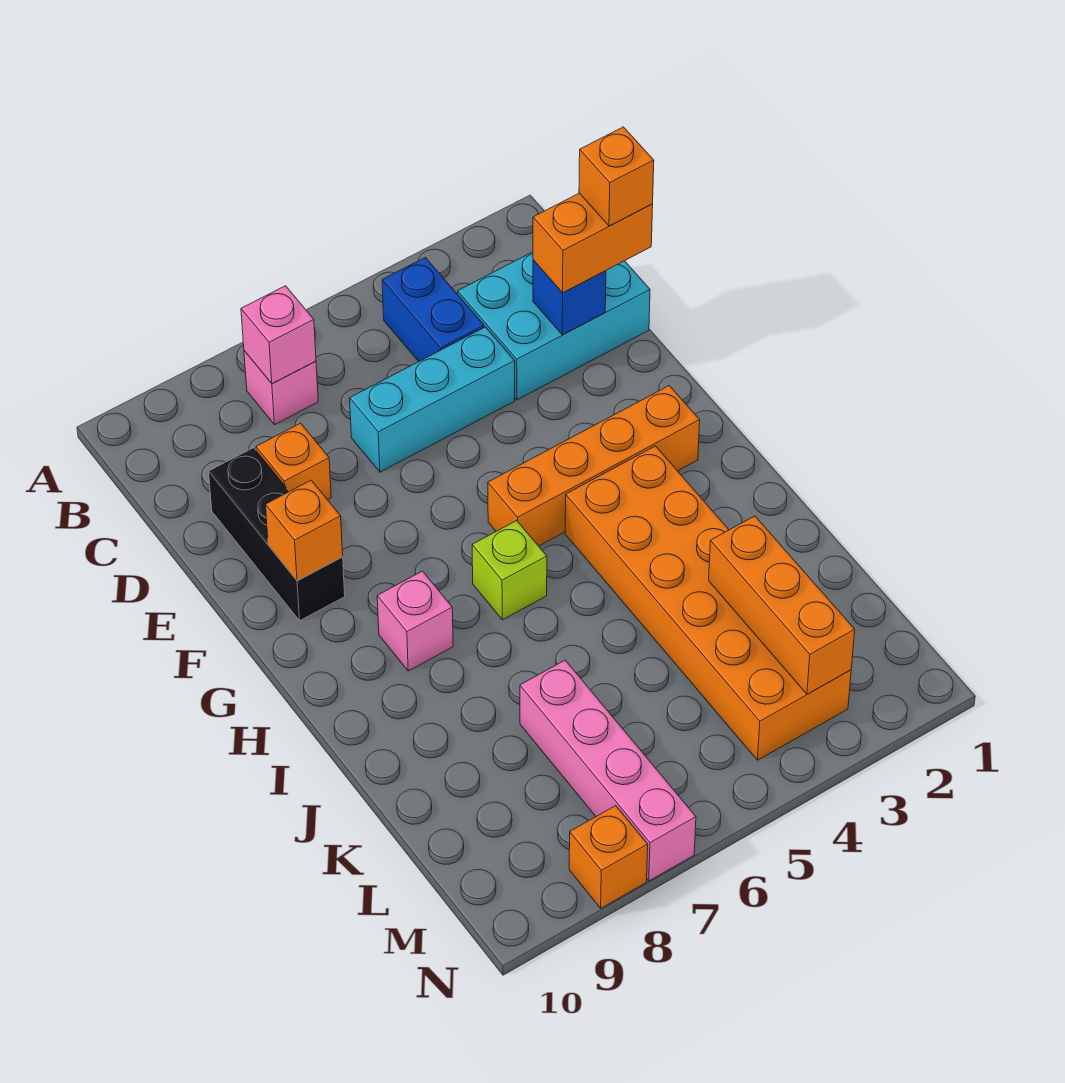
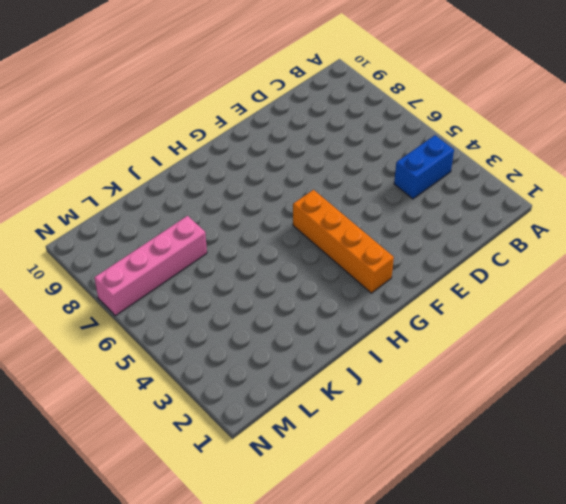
none -> pink 1x1 brick [244,351,318,425]
none -> cyan 2x3 brick [458,252,650,400]
none -> cyan 1x3 brick [350,327,515,472]

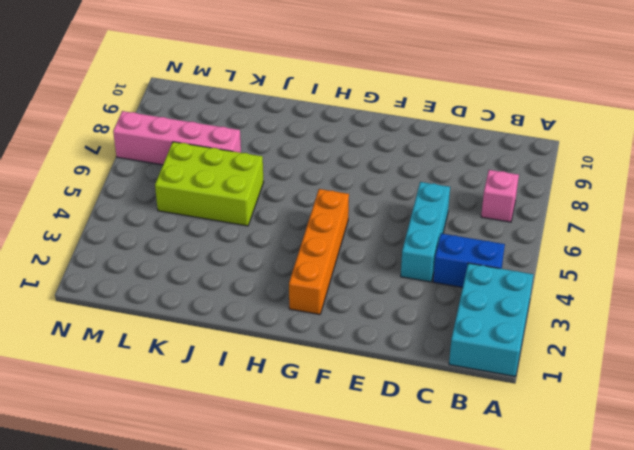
cyan 2x3 brick [449,263,534,377] -> cyan 2x3 brick moved to [458,252,650,400]
lime 2x3 brick [155,142,264,226] -> none
none -> orange 1x1 brick [256,423,331,500]
none -> black 1x3 brick [209,448,345,620]
none -> orange 2x6 brick [565,446,851,760]

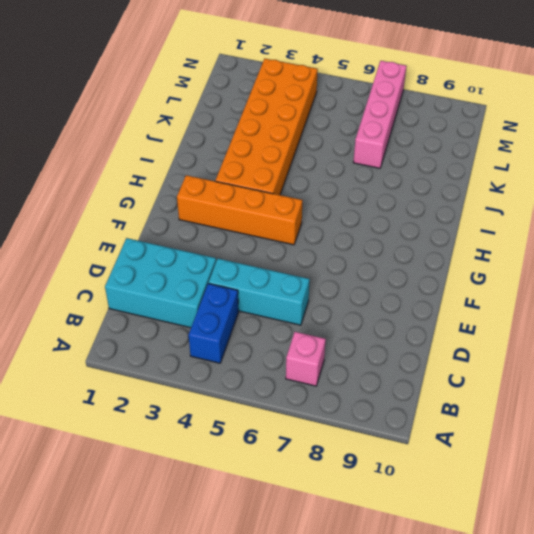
none -> orange 1x1 brick [256,423,331,500]
none -> black 1x3 brick [209,448,345,620]
none -> lime 1x1 brick [472,521,547,620]

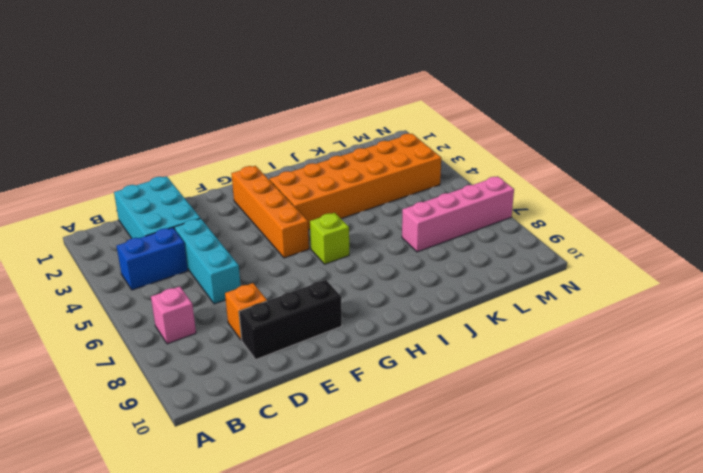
none -> pink 1x1 brick [377,571,453,671]
none -> orange 1x1 brick [569,806,648,908]
none -> pink 1x1 brick [241,286,316,384]

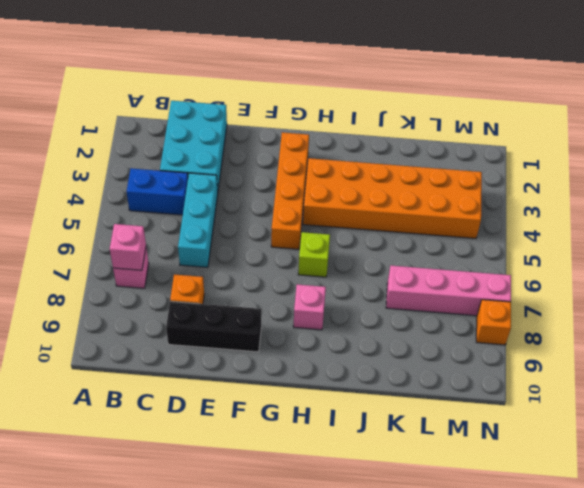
none -> blue 1x1 brick [533,260,606,335]
none -> orange 1x1 brick [265,480,343,581]
none -> orange 1x3 brick [709,516,855,694]

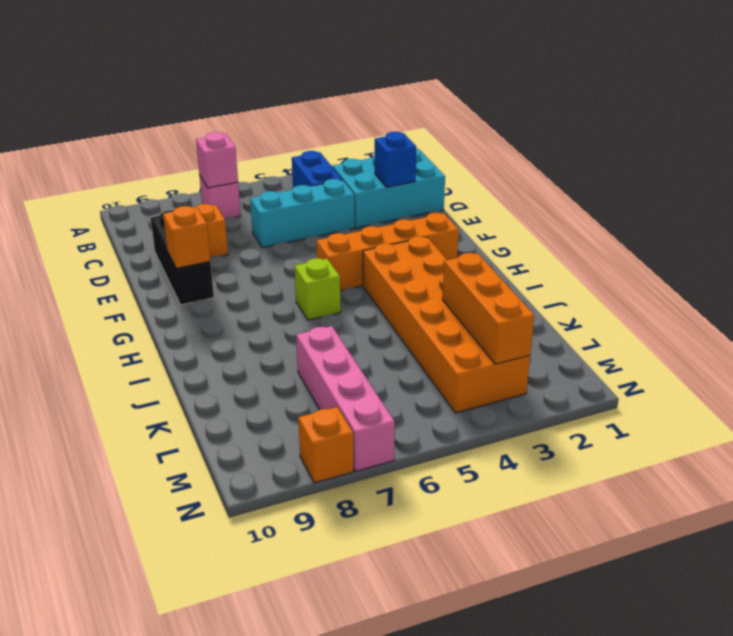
none -> pink 1x1 brick [377,571,453,671]
none -> orange 1x2 brick [533,193,653,293]
none -> orange 1x1 brick [579,127,654,226]

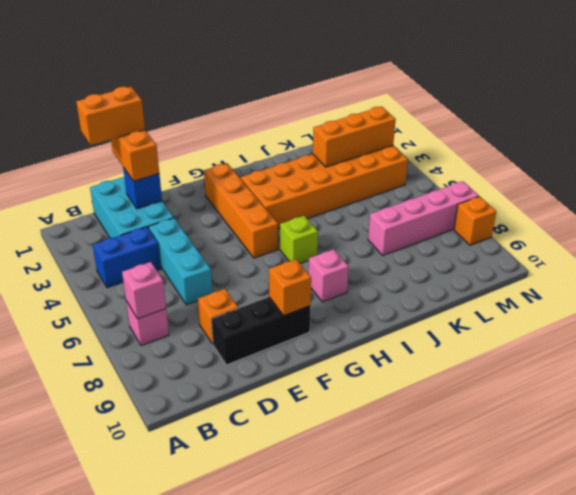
orange 1x2 brick [76,87,145,145] -> orange 1x1 brick [579,127,654,226]

